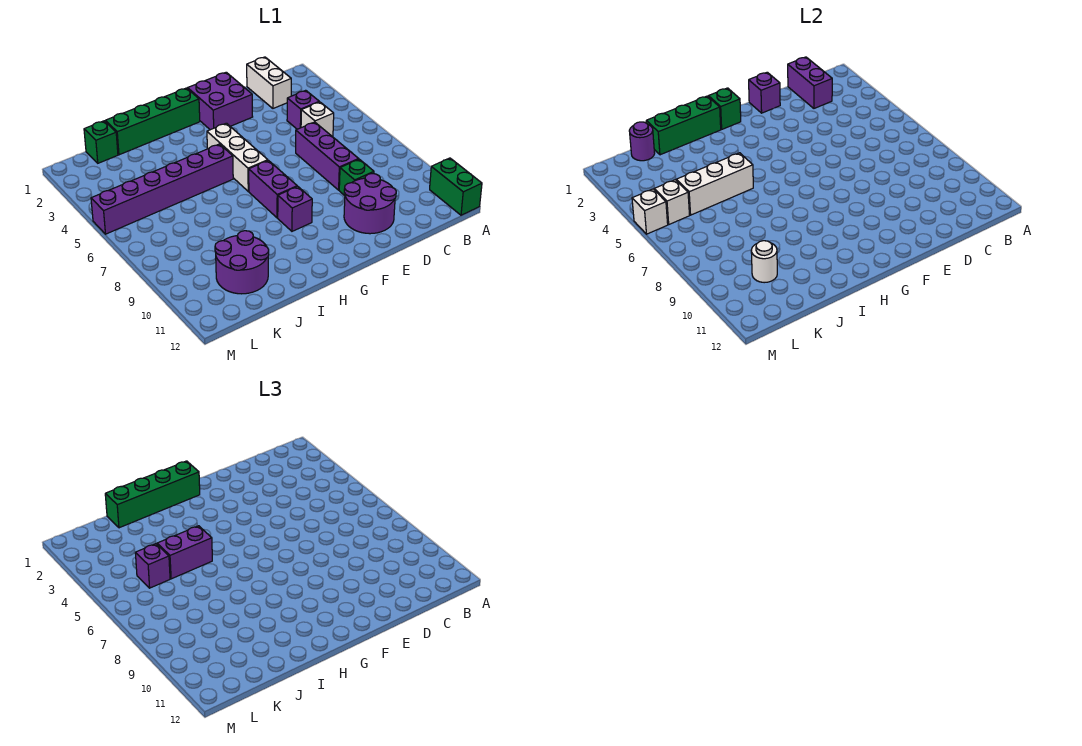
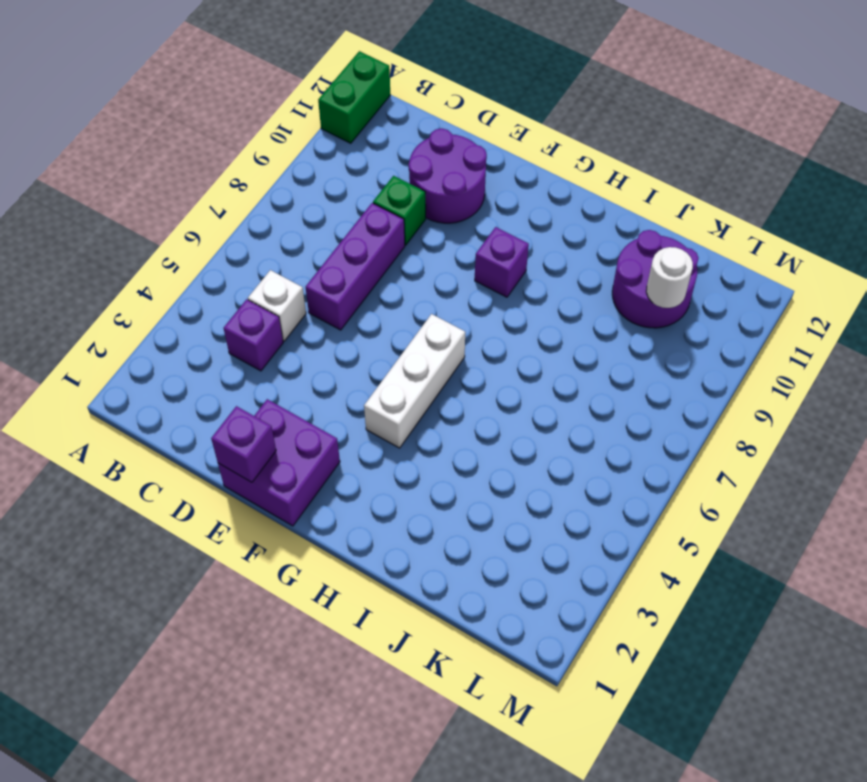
none -> white 1x2 brick [247,57,291,108]
none -> green 1x4 brick [105,88,200,155]
none -> purple 1x2 brick [249,160,297,218]

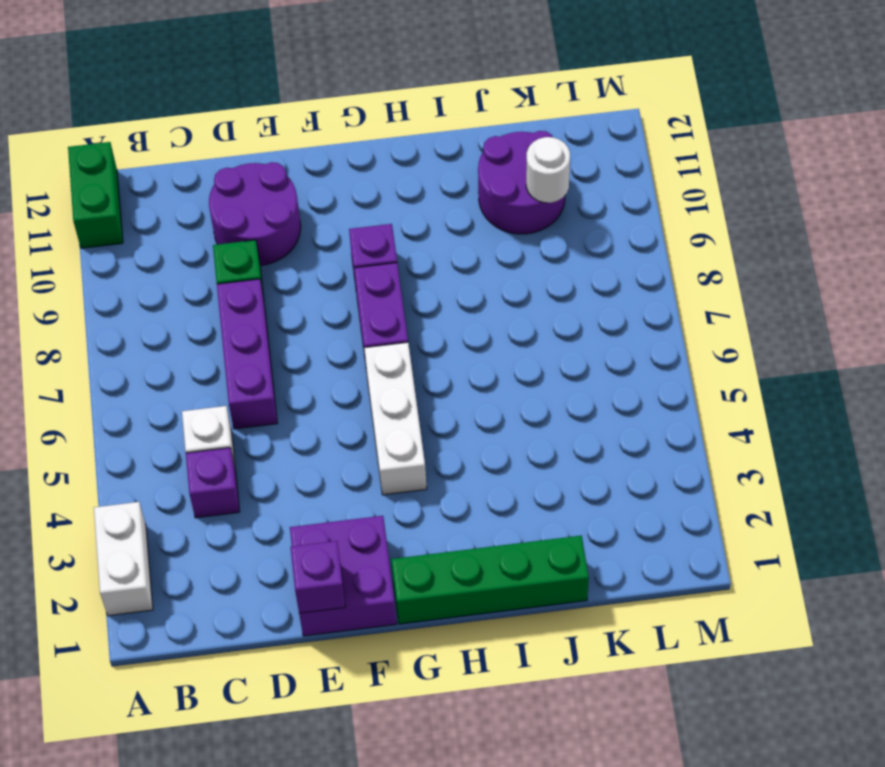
white 1x2 brick [94,502,153,616] -> white 1x2 brick moved to [247,57,291,108]
none -> purple 1x6 brick [91,144,233,234]
none -> green 1x1 brick [84,121,118,163]
none -> purple 1x2 brick [788,57,832,108]

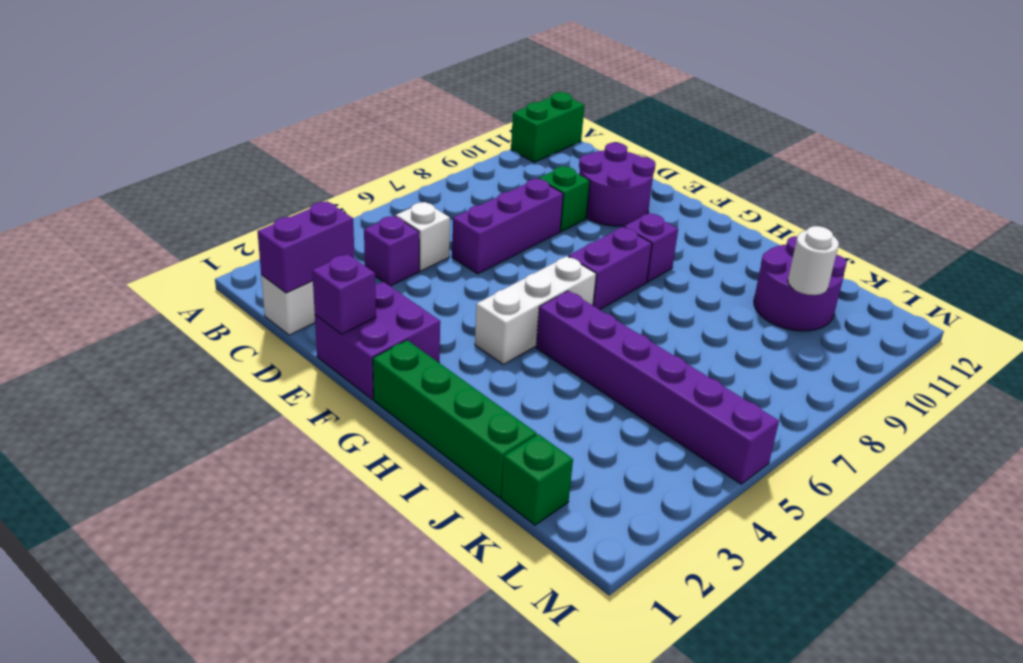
none -> green 1x1 brick [708,88,741,129]
none -> green 1x3 brick [646,96,721,155]
none -> white 1x3 brick [676,153,753,215]

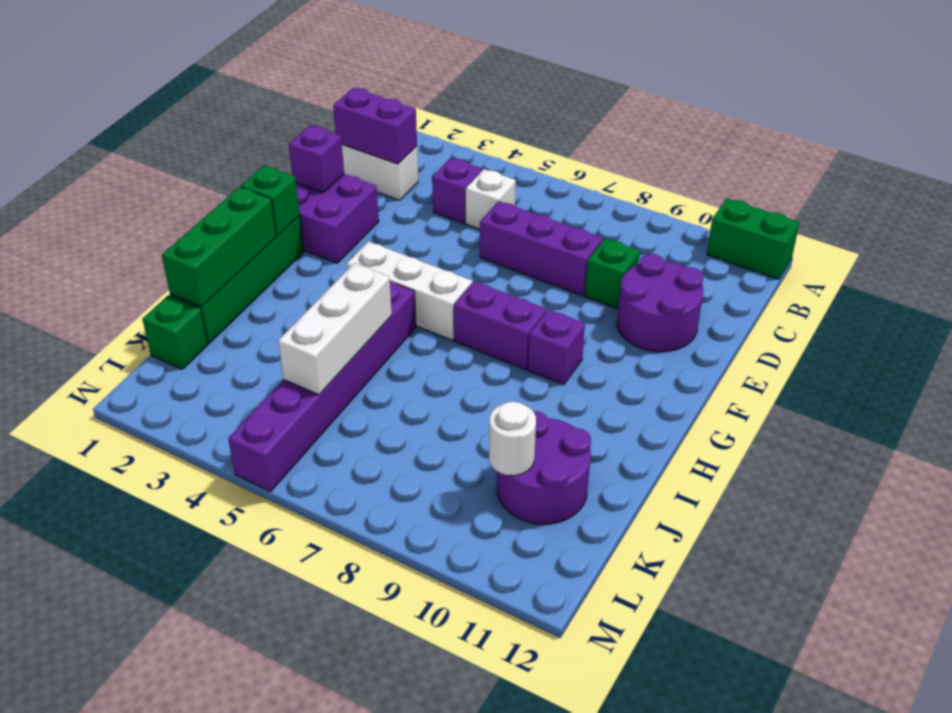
none -> purple 1x1 round brick [629,122,655,161]
none -> white 1x1 brick [654,180,690,224]
none -> white 1x1 brick [632,189,668,234]

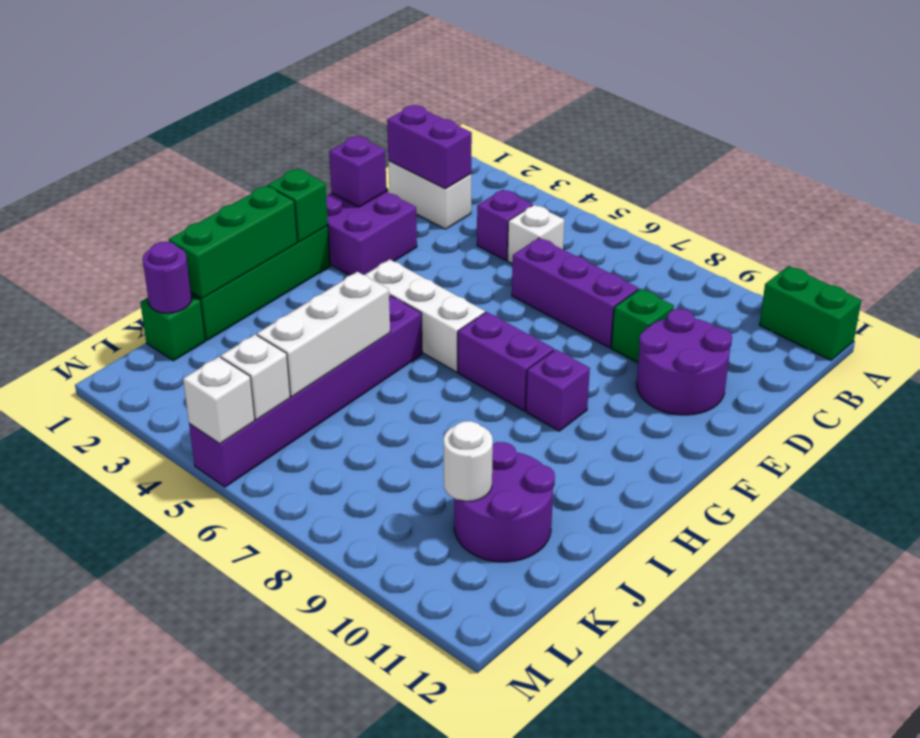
none -> green 1x4 brick [105,461,200,528]
none -> purple 1x2 brick [157,526,212,579]
none -> purple 1x1 brick [135,544,170,588]

